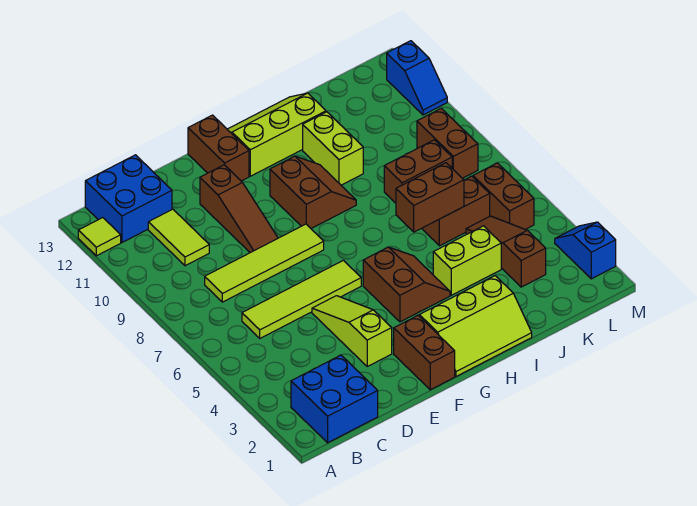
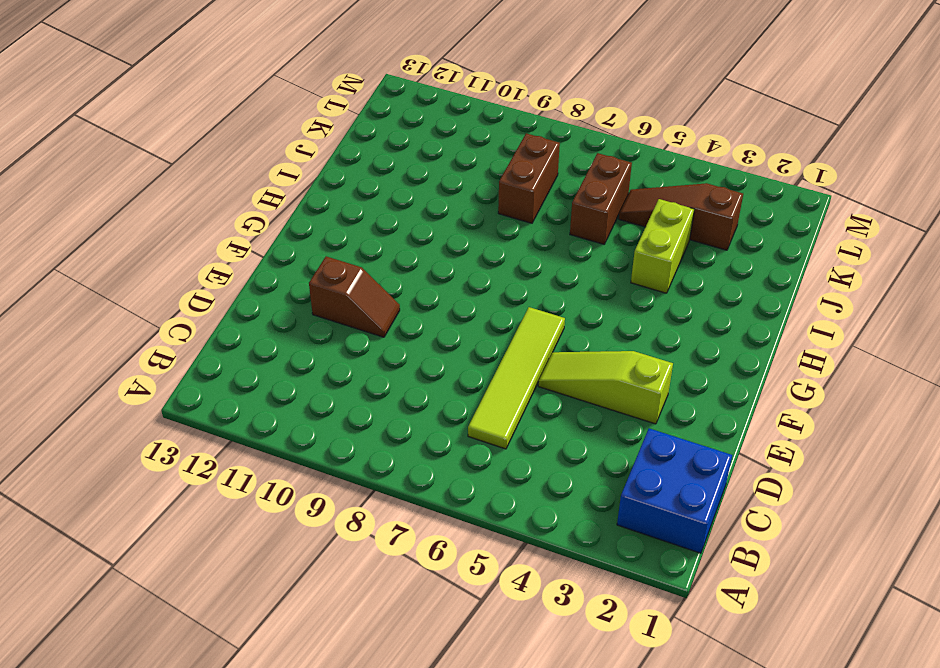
brown 1x2 slope [309,256,400,337] -> brown 1x3 slope [200,165,278,253]
none -> lime 1x1 tile [78,218,121,256]
none -> blue 2x2 brick [85,155,172,242]
none -> lime 1x4 tile [205,224,324,302]

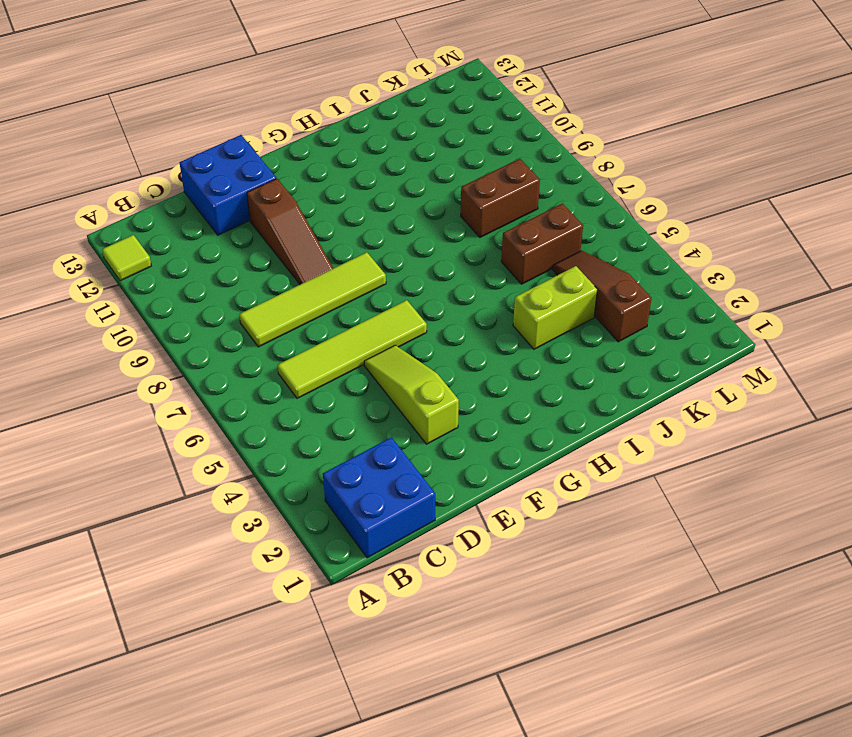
blue 2x2 brick [180,135,276,235] -> blue 2x2 brick moved to [85,155,172,242]
none -> lime 1x2 tile [148,209,209,266]
none -> brown 1x2 brick [394,316,455,390]
none -> brown 1x2 brick [188,115,249,181]

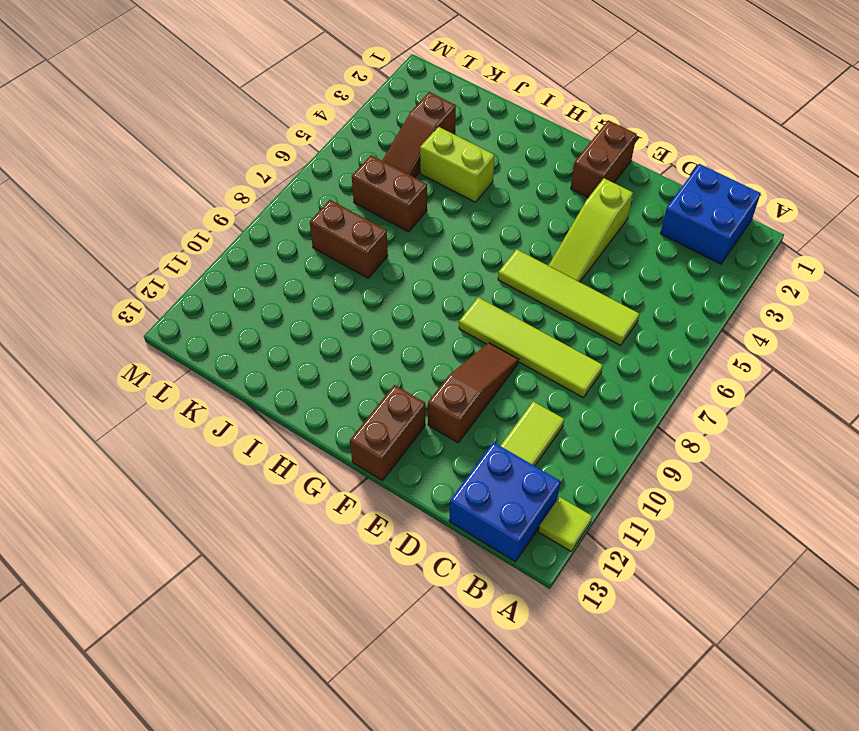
none -> lime 2x3 slope [419,276,532,376]
none -> brown 2x2 slope [363,247,450,322]
none -> brown 2x2 slope [270,156,356,228]

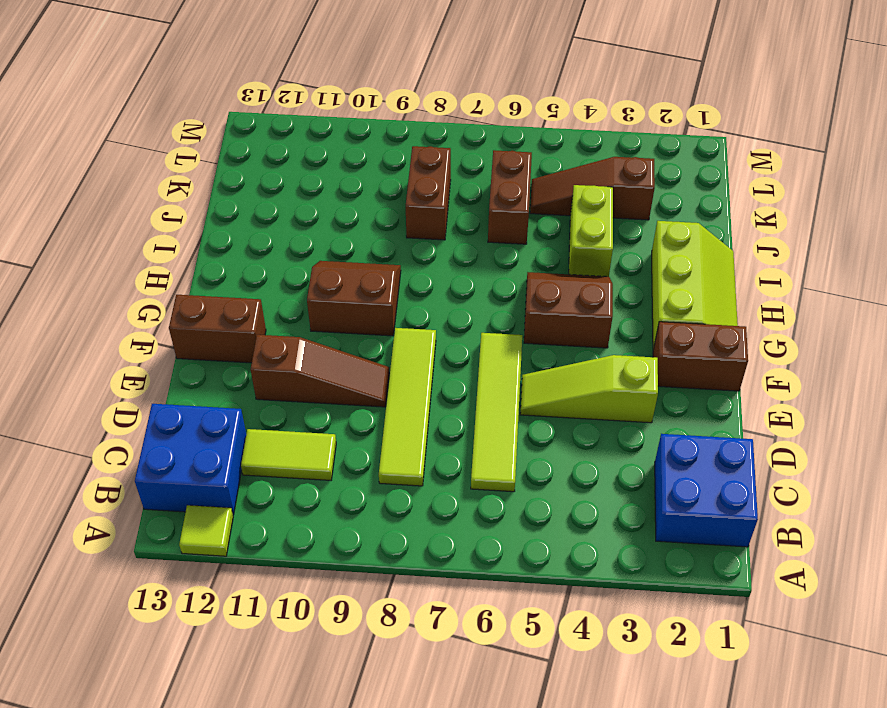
none -> lime 2x3 slope [227,93,326,176]
none -> lime 1x2 brick [303,112,363,185]
none -> brown 1x2 brick [473,163,534,229]

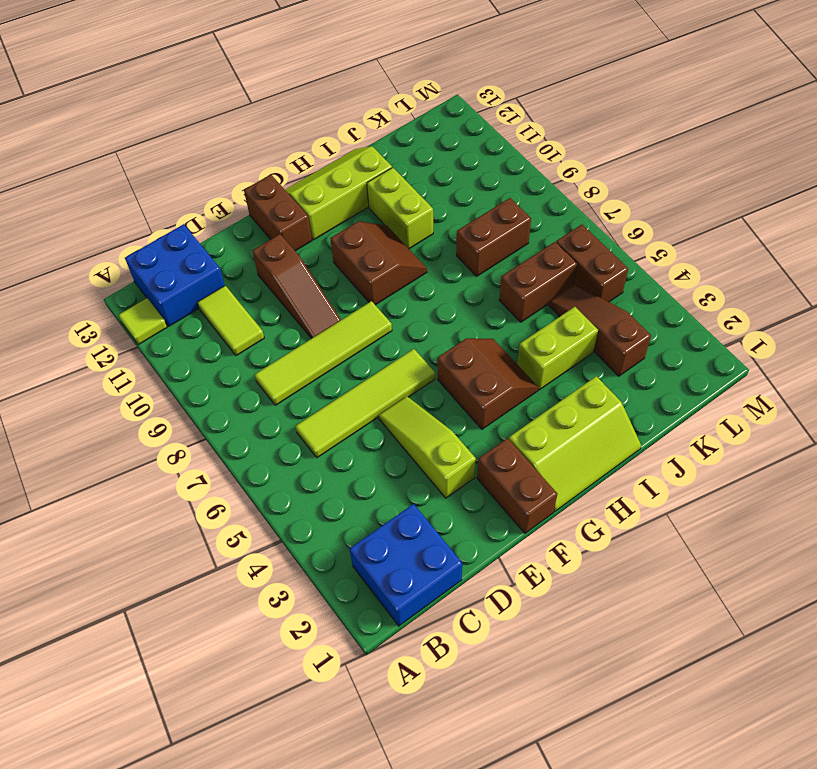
none -> brown 1x2 brick [417,108,478,178]
none -> blue 1x2 slope [555,222,616,279]
none -> blue 1x2 slope [387,41,447,115]

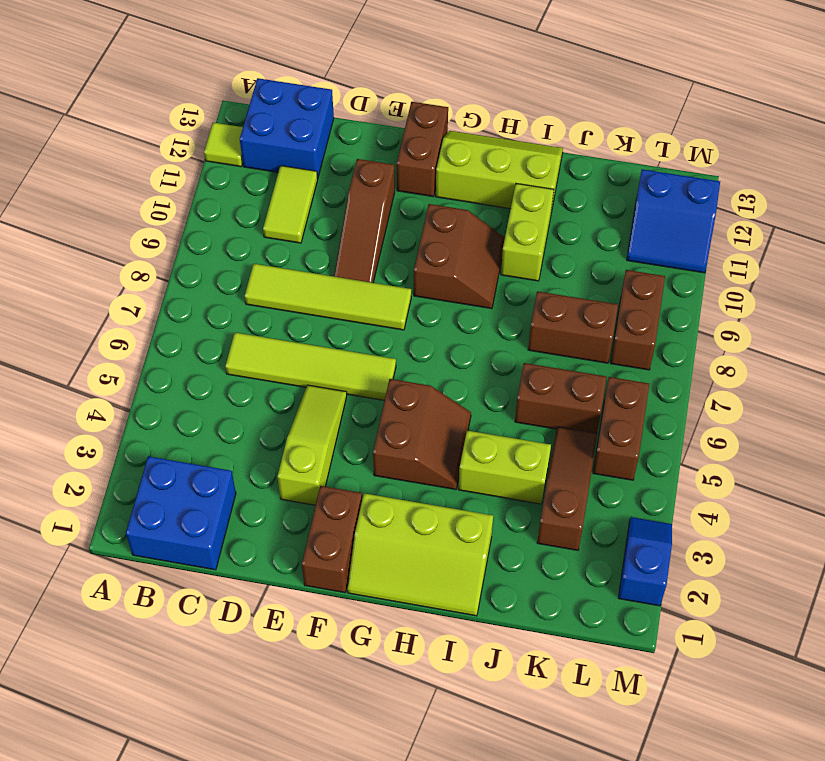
blue 2x2 slope [627,169,720,273] -> blue 1x2 slope [387,41,447,115]
none -> brown 1x2 brick [396,163,464,232]

